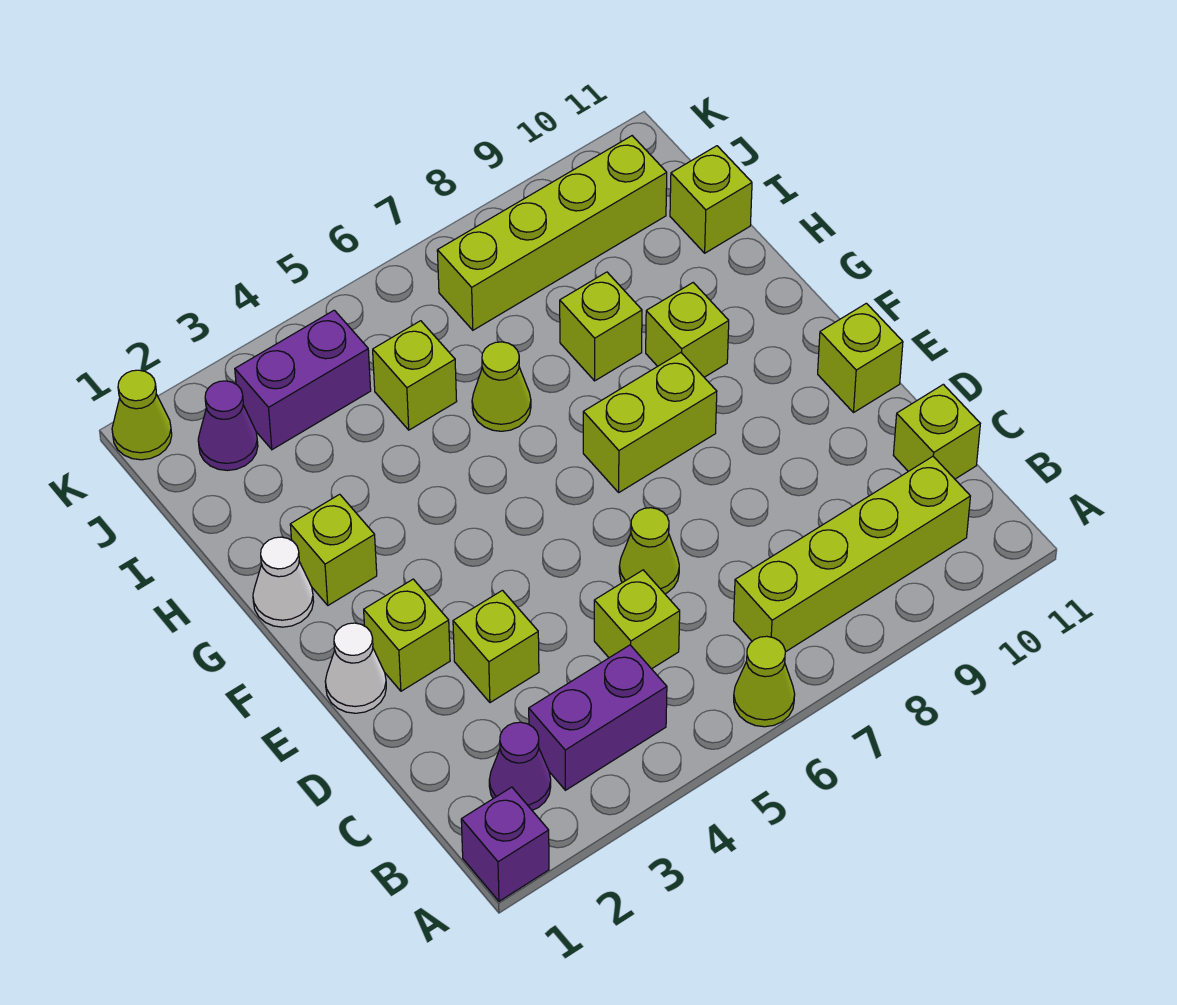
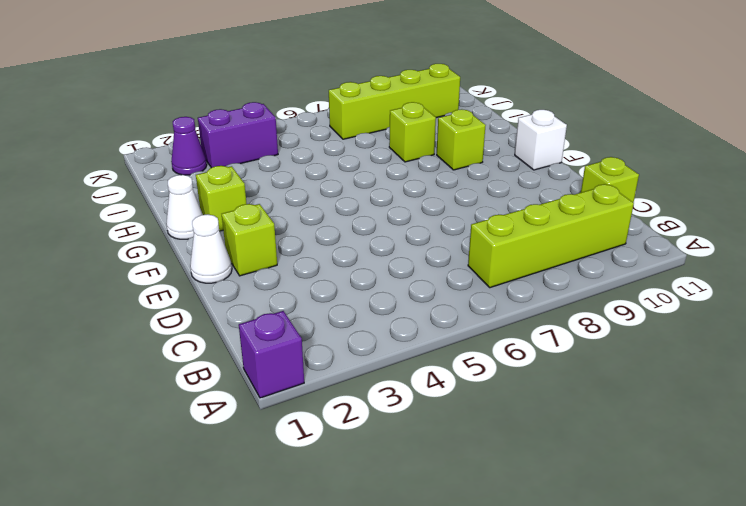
white 1x1 brick [515,110,567,170] -> none
none -> lime 1x1 cone [734,636,795,727]
none -> purple 1x1 cone [489,722,551,810]
none -> purple 1x2 brick [529,645,667,790]

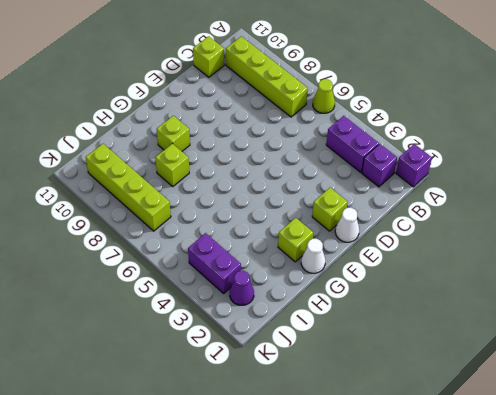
purple 1x1 brick [362,144,397,187] -> purple 1x1 cone [489,722,551,810]
none -> lime 1x1 brick [594,570,680,669]
none -> lime 1x1 brick [453,590,539,703]
none -> lime 1x1 cone [619,508,679,594]

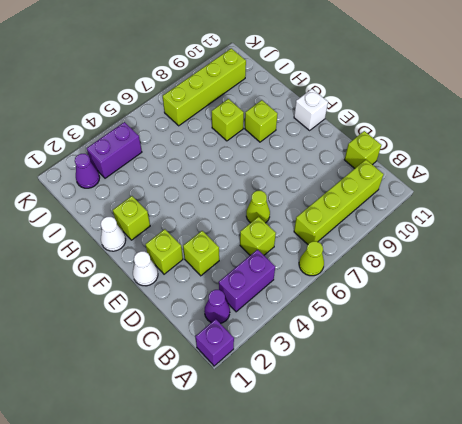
white 1x1 brick [294,89,328,130] -> none
none -> lime 1x1 brick [818,303,903,412]
none -> lime 1x2 brick [583,353,717,492]
none -> lime 1x1 cone [472,342,531,431]

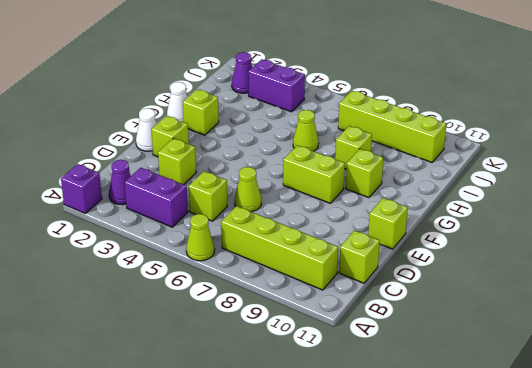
none -> lime 1x1 brick [373,321,457,430]
none -> lime 1x1 brick [670,146,752,253]
none -> lime 1x1 cone [112,370,172,460]

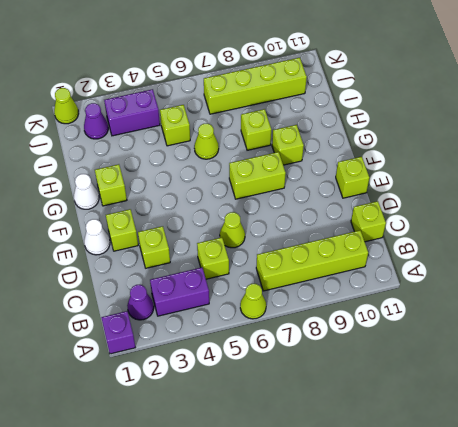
none -> lime 1x1 brick [670,146,752,253]

